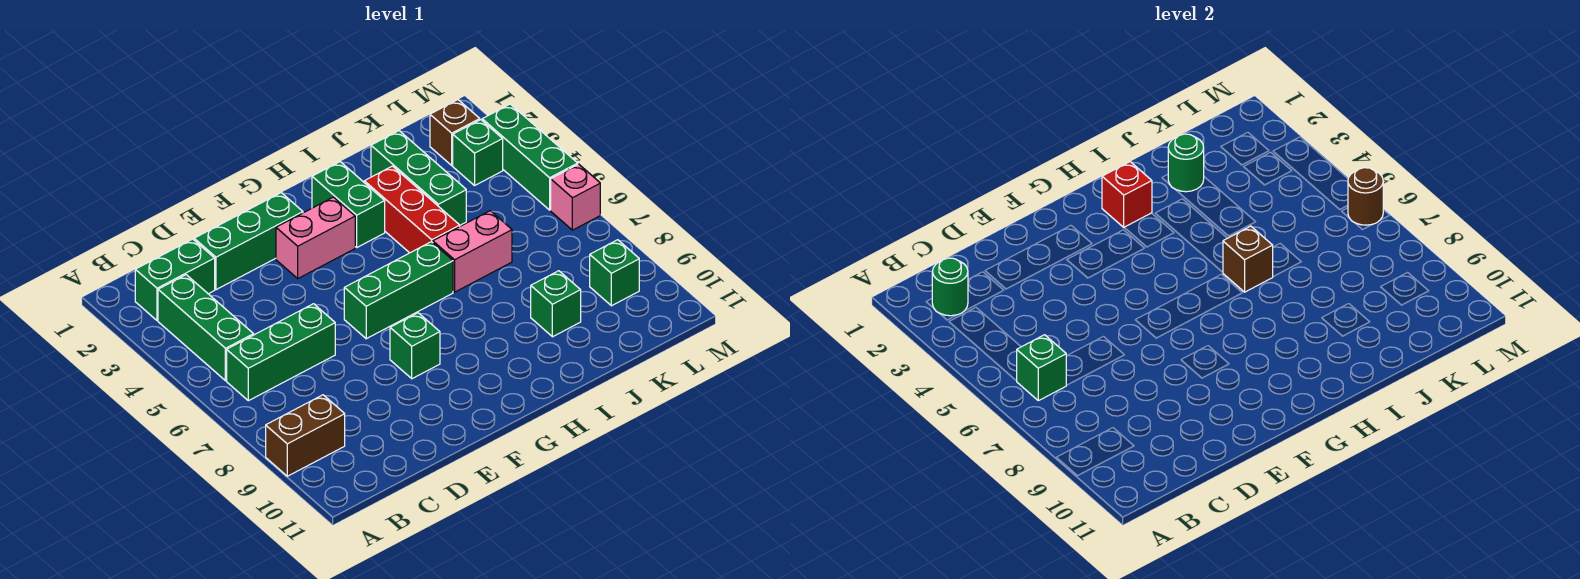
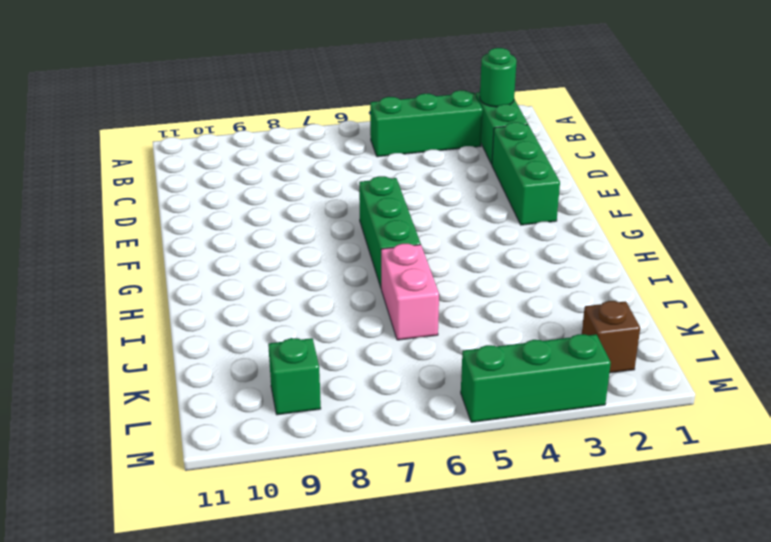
none -> brown 1x2 brick [266,395,345,476]
none -> green 1x3 brick [227,304,335,401]
none -> pink 1x2 brick [276,197,355,278]

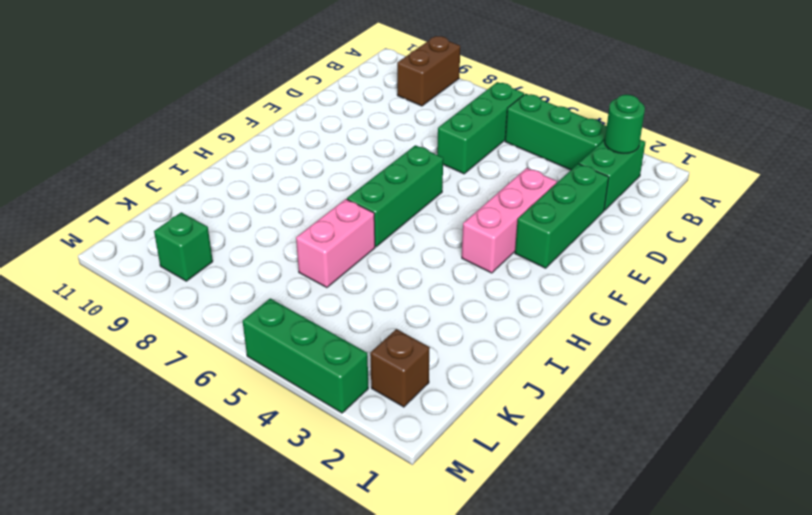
pink 1x3 brick [462,168,557,273] -> pink 1x2 brick [276,197,355,278]
none -> green 1x1 brick [390,313,440,379]
none -> green 1x2 brick [312,162,385,247]
none -> red 1x3 brick [364,166,460,253]

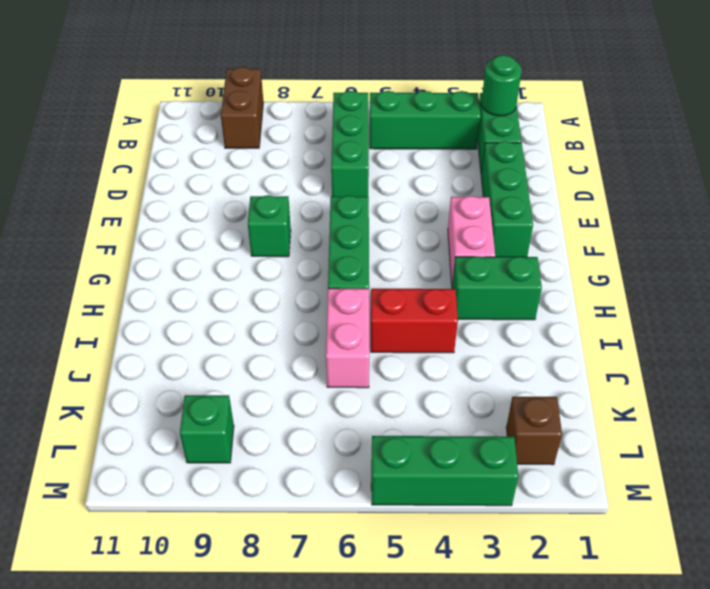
red 1x2 brick [371,289,458,353] -> red 1x3 brick [364,166,460,253]
none -> green 1x3 brick [371,131,466,225]
none -> green 1x1 brick [531,271,581,337]
none -> green 1x1 brick [453,120,503,186]

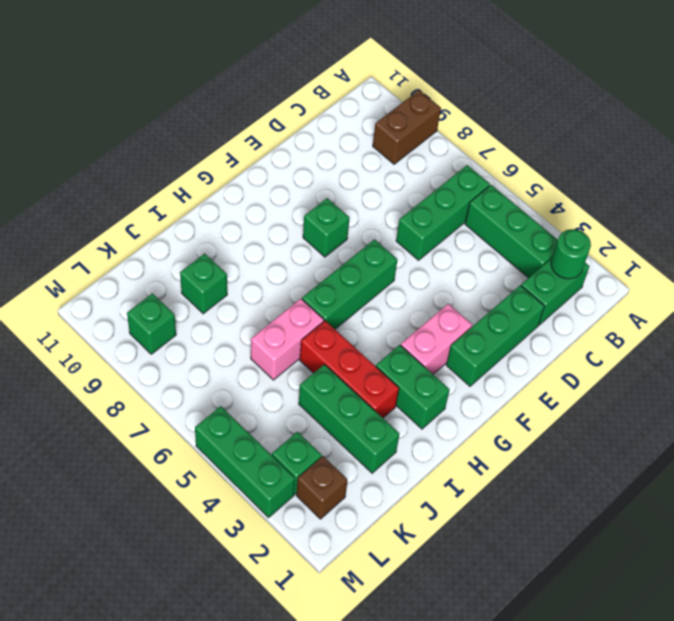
none -> pink 1x1 brick [551,164,600,230]
none -> green 1x1 brick [1017,335,1066,401]
none -> red 1x1 brick [1102,162,1152,228]

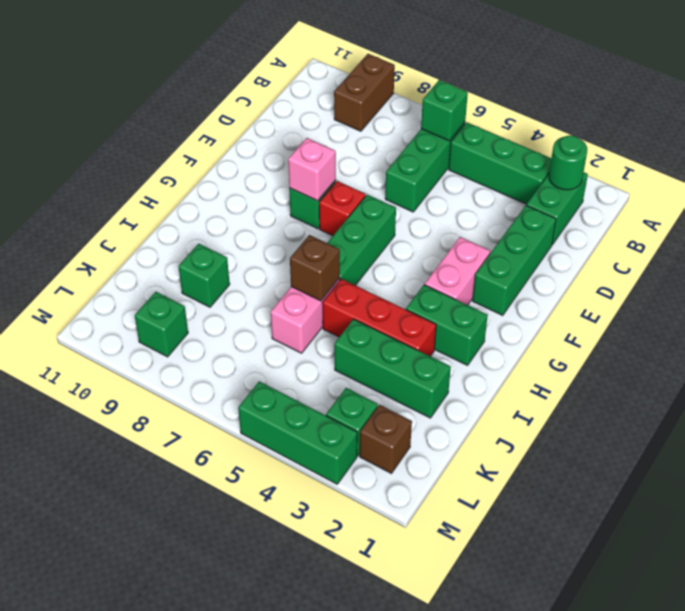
red 1x1 brick [319,181,366,236] -> red 1x1 brick moved to [1102,162,1152,228]
pink 1x1 brick [288,138,336,201] -> pink 1x1 brick moved to [551,164,600,230]
none -> green 1x1 round brick [1168,134,1204,192]
none -> brown 1x1 round brick [1348,168,1383,225]

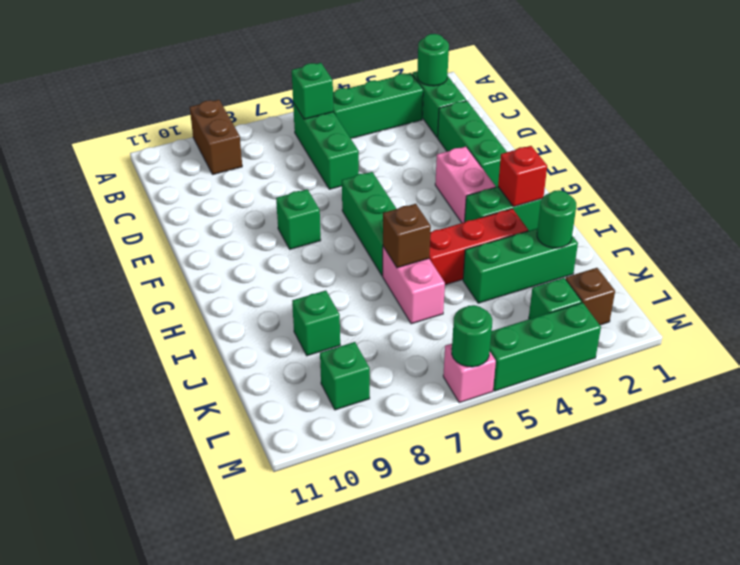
green 1x1 round brick [452,305,492,367] -> brown 1x1 round brick [1348,168,1383,225]

